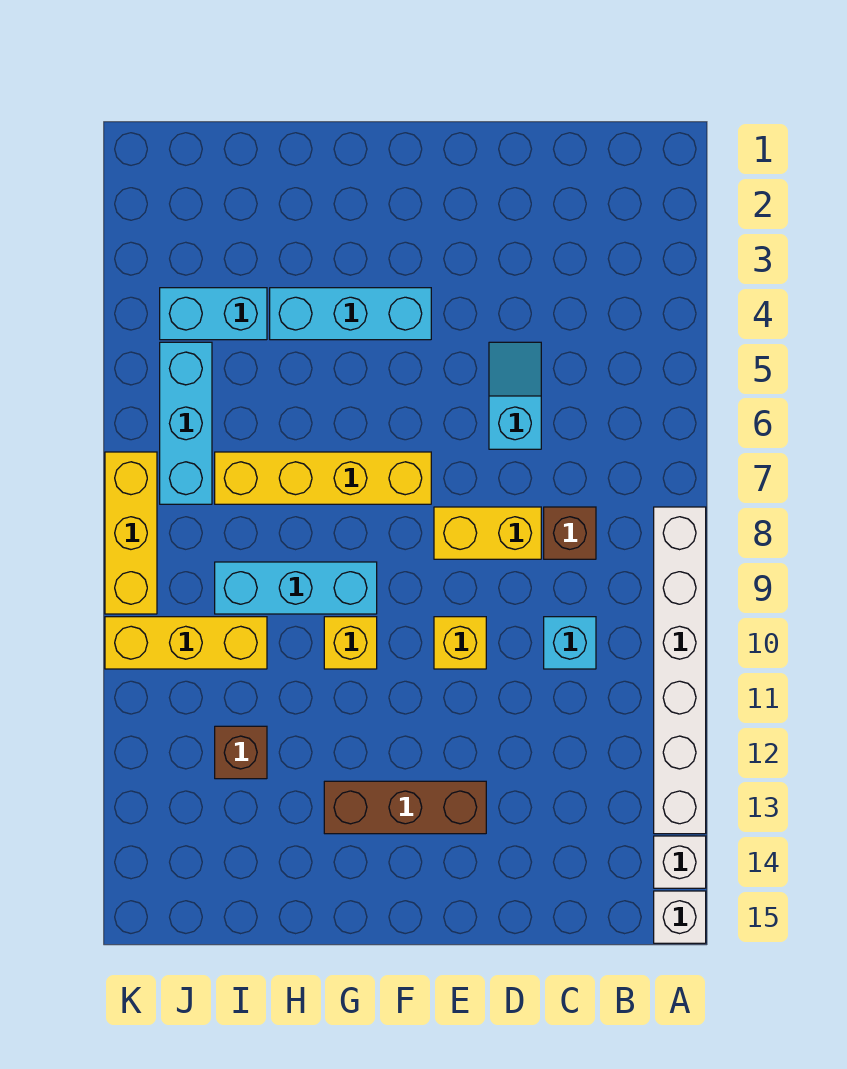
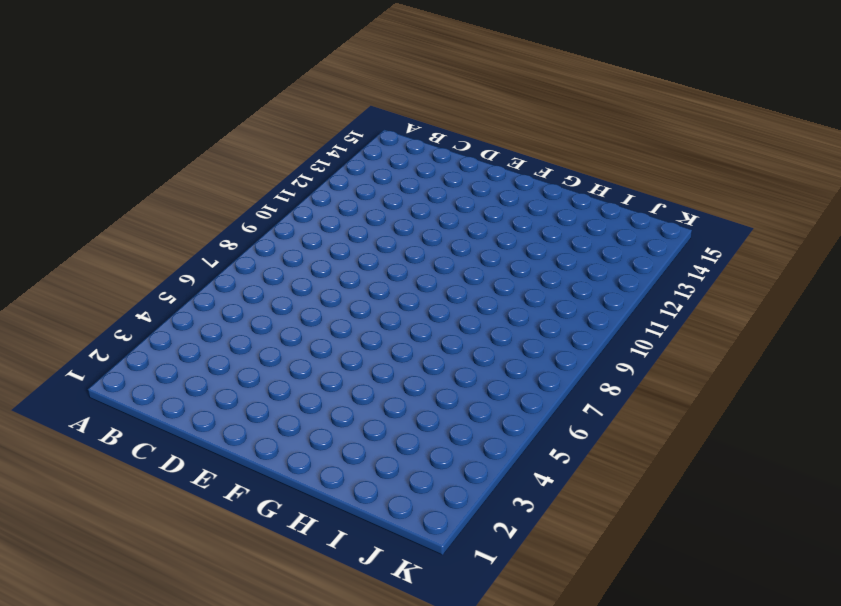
none -> white 1x6 brick [654,507,706,834]
none -> white 1x1 brick [654,836,706,888]
none -> white 1x1 brick [654,891,706,943]

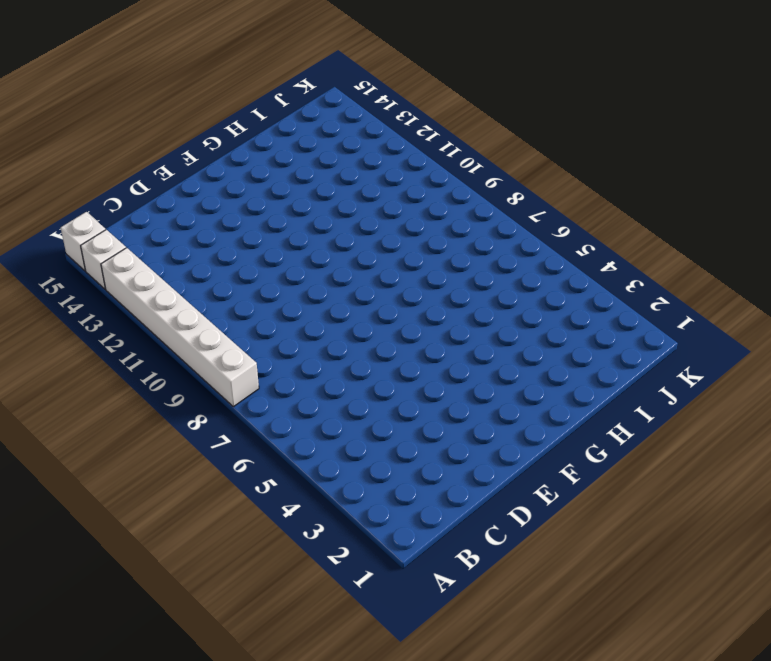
none -> brown 1x1 brick [544,507,596,559]
none -> cyan 1x1 brick [544,617,596,669]
none -> cyan 1x2 slope [489,342,541,449]

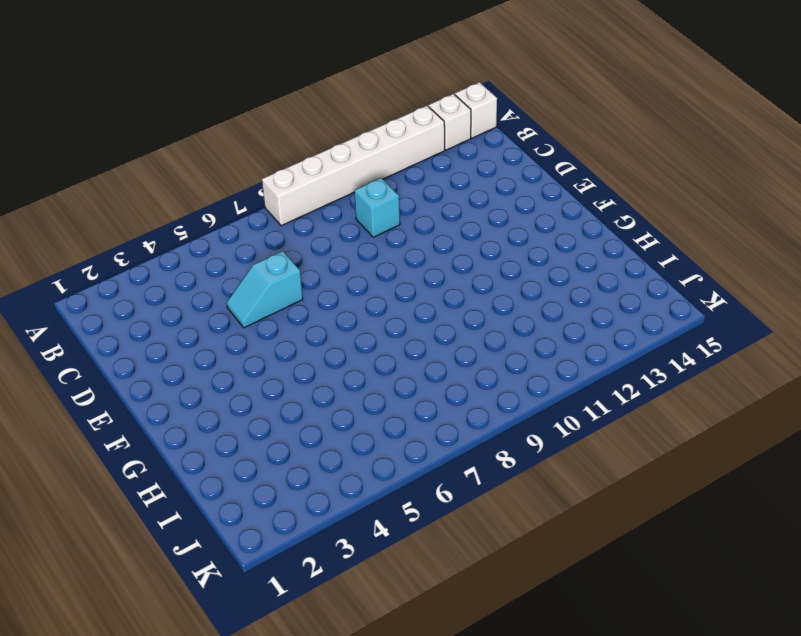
none -> brown 1x1 brick [544,507,596,559]
none -> yellow 1x2 brick [434,507,541,559]
none -> yellow 1x1 brick [434,617,486,669]

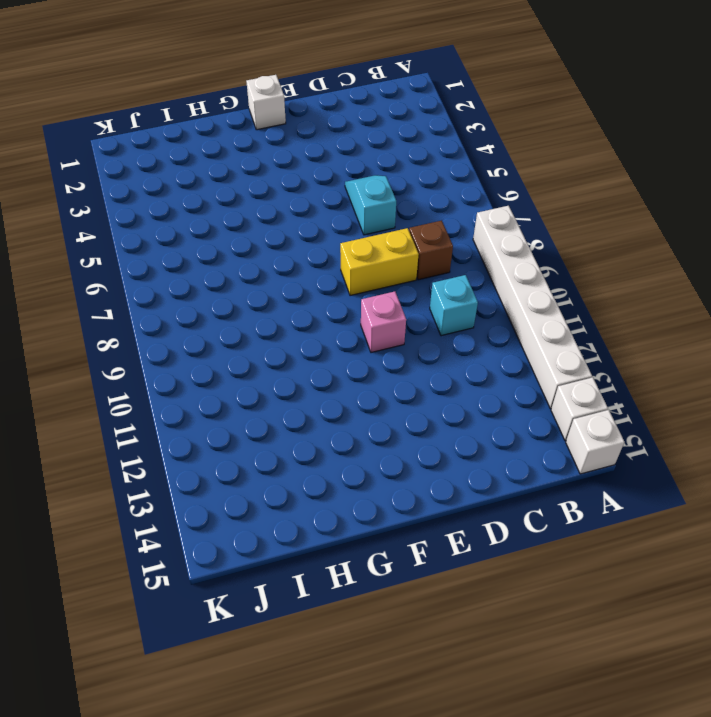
pink 1x1 brick [361,291,406,353] -> yellow 1x1 brick [434,617,486,669]
white 1x1 brick [246,75,286,130] -> none
none -> brown 1x3 brick [324,781,486,834]
none -> cyan 1x3 brick [270,288,431,340]
none -> yellow 1x4 brick [215,452,431,504]

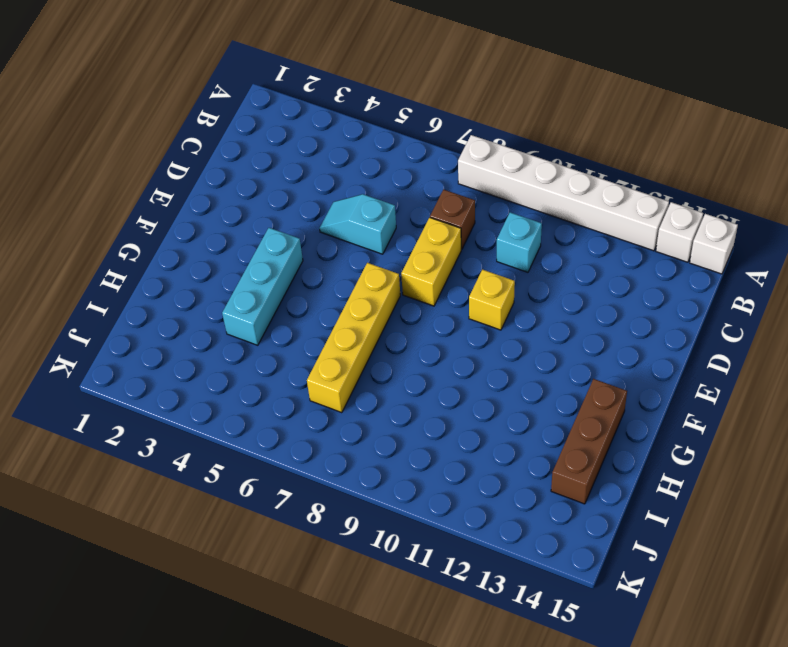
brown 1x3 brick [551,379,627,504] -> brown 1x3 brick moved to [324,781,486,834]
none -> cyan 1x3 brick [215,562,377,614]
none -> yellow 1x1 brick [324,617,377,669]
none -> cyan 1x2 brick [160,288,267,340]

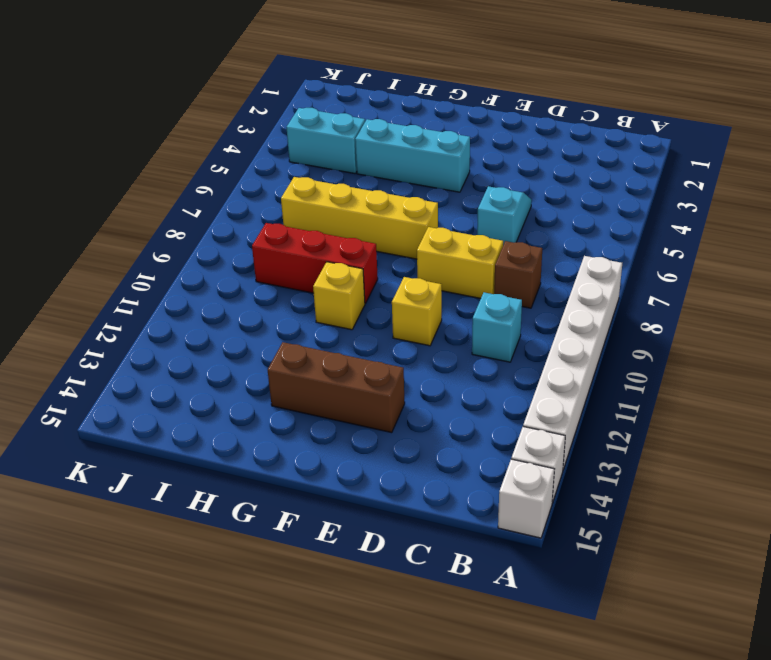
red 1x3 brick [252,223,378,304] -> cyan 1x3 brick [215,562,377,614]
none -> yellow 1x3 brick [105,617,267,669]
none -> brown 1x1 brick [215,726,267,779]
none -> cyan 1x3 brick [160,342,212,504]

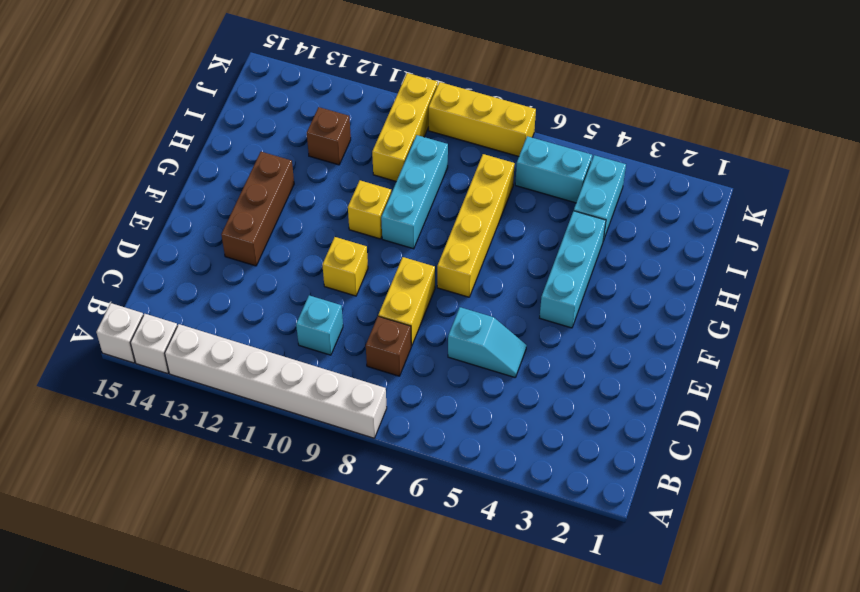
cyan 1x2 brick [515,136,592,203] -> cyan 1x3 brick [160,342,212,504]

